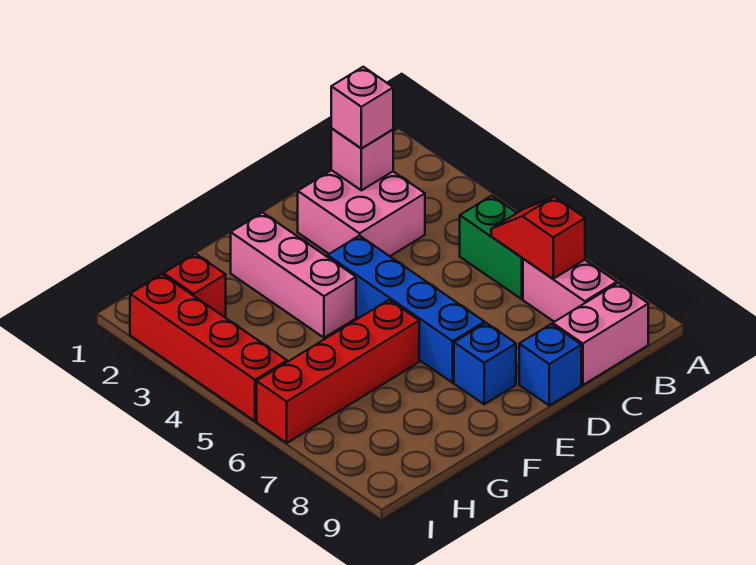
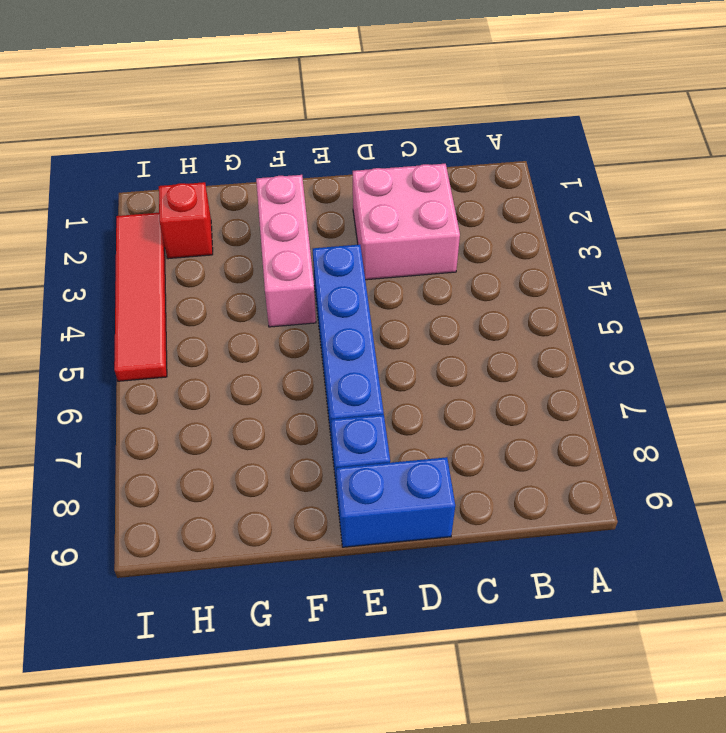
blue 1x2 brick [336,457,455,547] -> blue 1x1 brick [519,324,581,406]
red 1x4 tile [114,213,167,381] -> red 1x4 brick [130,274,287,421]
none -> green 1x2 brick [460,196,523,299]
none -> pink 1x2 brick [523,259,617,322]
none -> pink 1x2 brick [553,283,648,385]

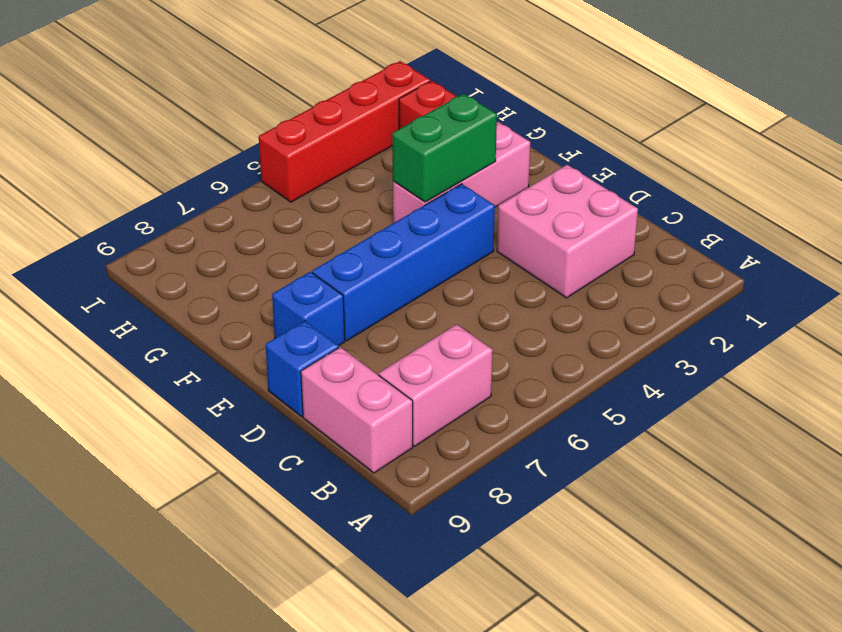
green 1x2 brick [392,94,497,202] -> green 1x2 brick moved to [460,196,523,299]
none -> red 1x4 brick [257,300,419,443]
none -> red 1x2 slope [491,197,585,279]
none -> pink 1x1 brick [331,128,393,190]

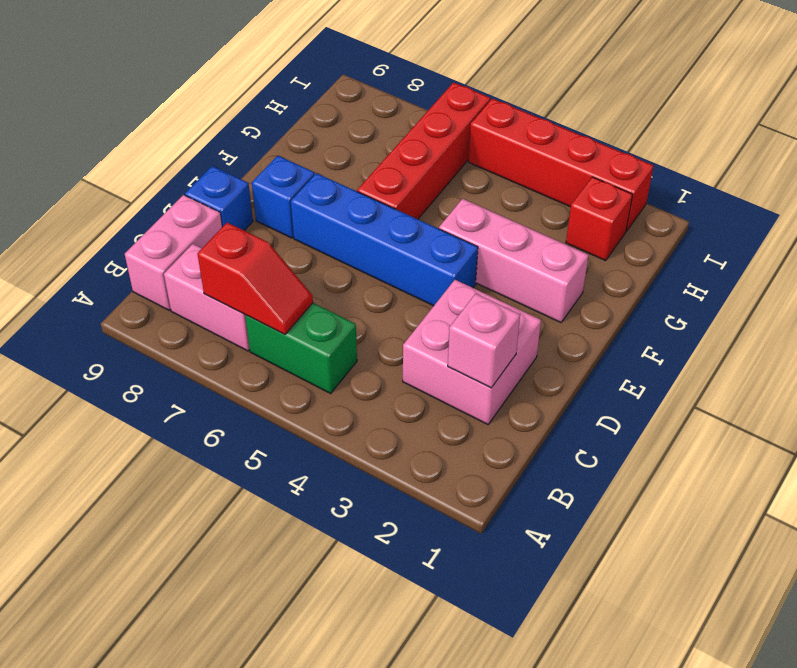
none -> pink 1x1 brick [331,67,393,149]

